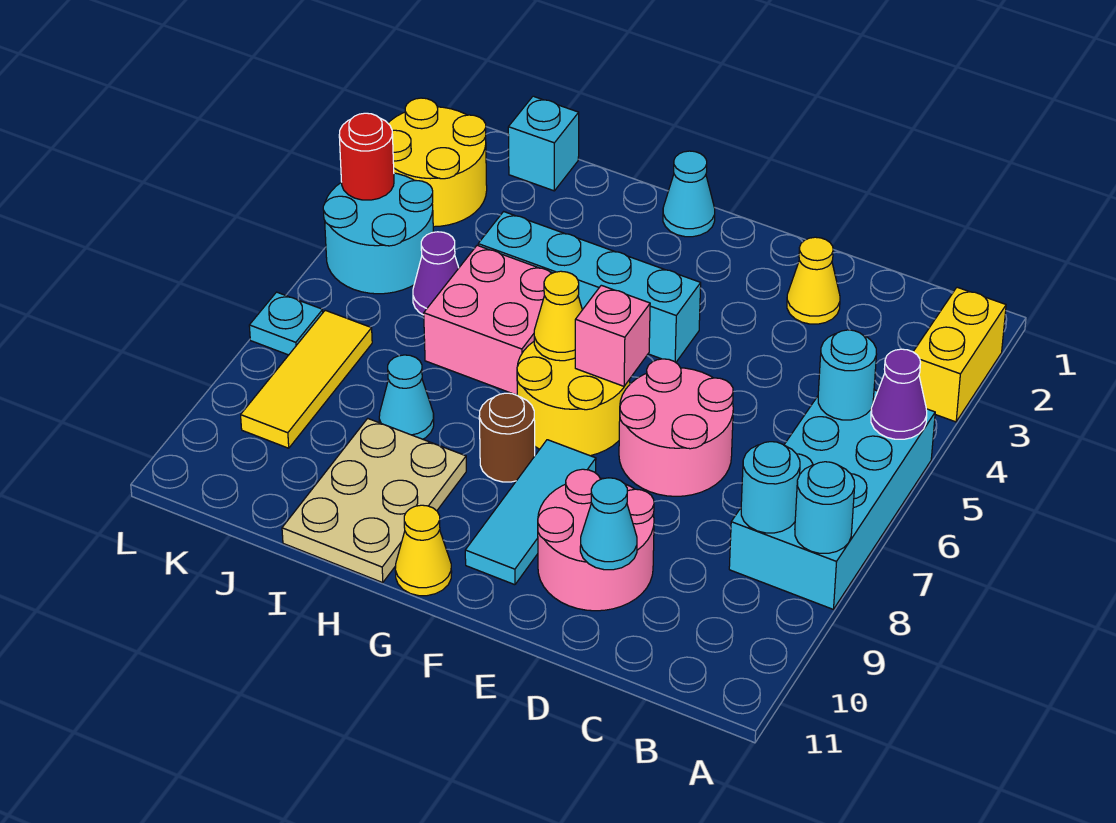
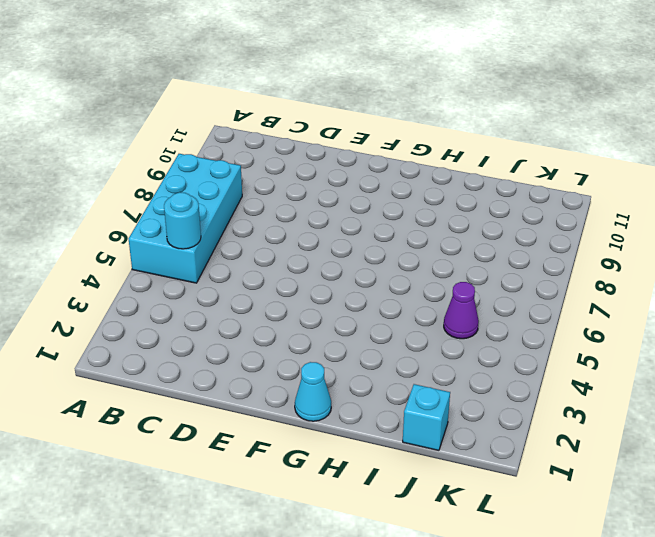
none -> yellow 1x2 brick [913,287,1006,422]
none -> yellow 1x1 cone [787,237,840,324]
none -> pink 2x2 round brick [619,359,733,496]

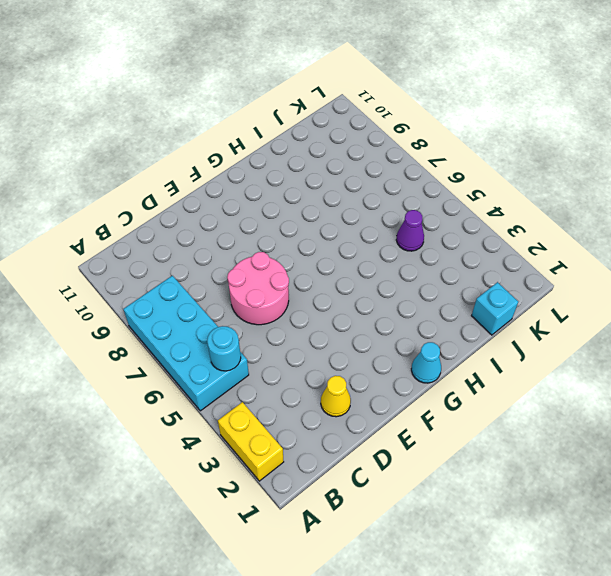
none -> pink 2x2 round brick [538,469,654,611]
none -> cyan 1x4 brick [478,212,701,362]
none -> yellow 2x2 round brick [517,342,630,456]

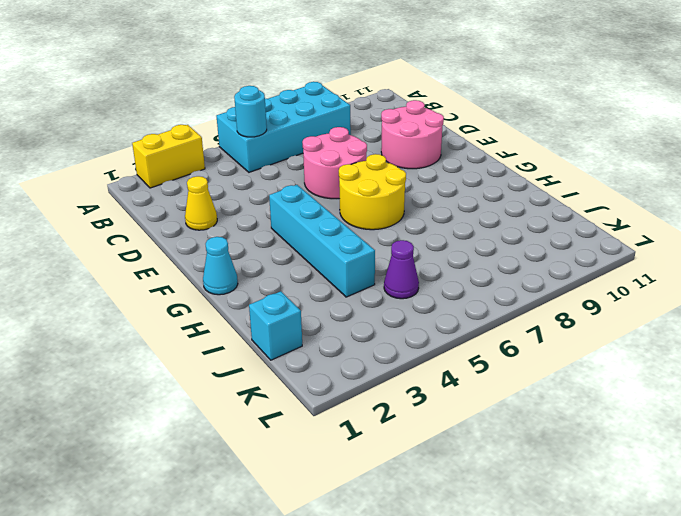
none -> cyan 1x3 tile [465,440,596,585]
none -> brown 1x1 round brick [479,393,535,482]
none -> yellow 1x1 cone [395,505,452,596]

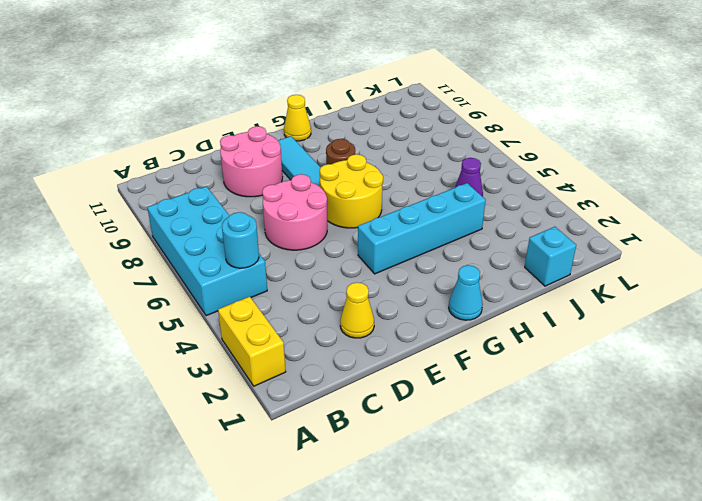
none -> pink 2x2 brick [424,245,552,395]
none -> tan 2x3 plate [282,419,466,583]
none -> cyan 1x1 cone [379,355,434,439]

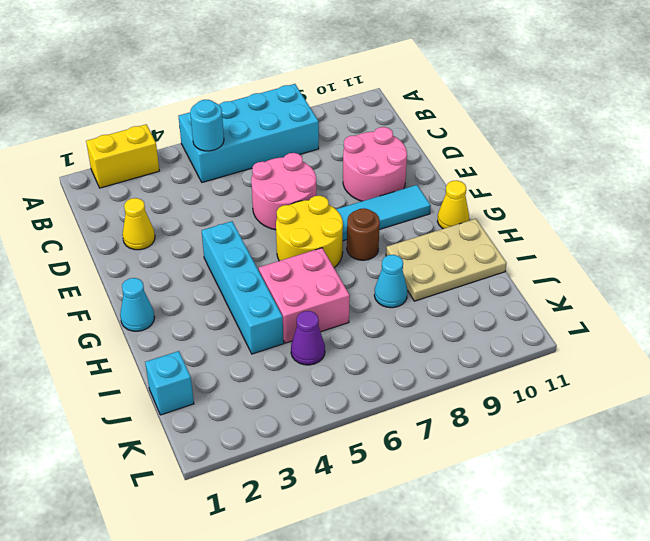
none -> yellow 2x2 round brick [388,98,487,227]
none -> cyan 2x2 round brick [323,173,433,294]
none -> yellow 1x3 tile [241,310,372,448]

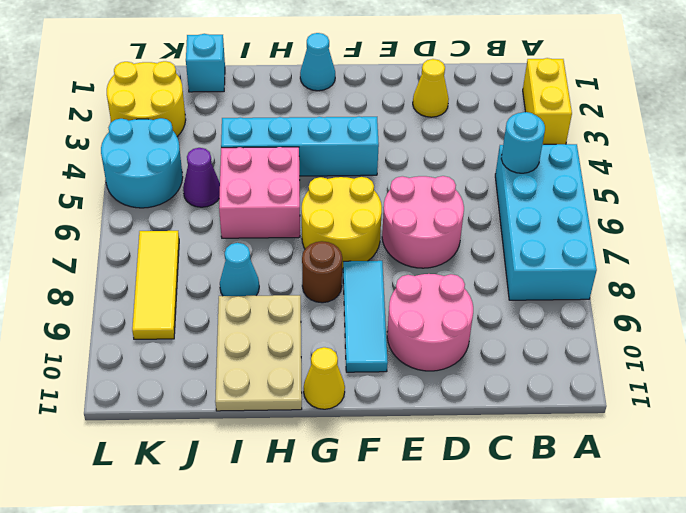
none -> cyan 1x1 plate [249,292,323,355]
none -> purple 1x1 cone [871,349,927,439]
none -> cyan 1x1 round brick [795,462,855,553]

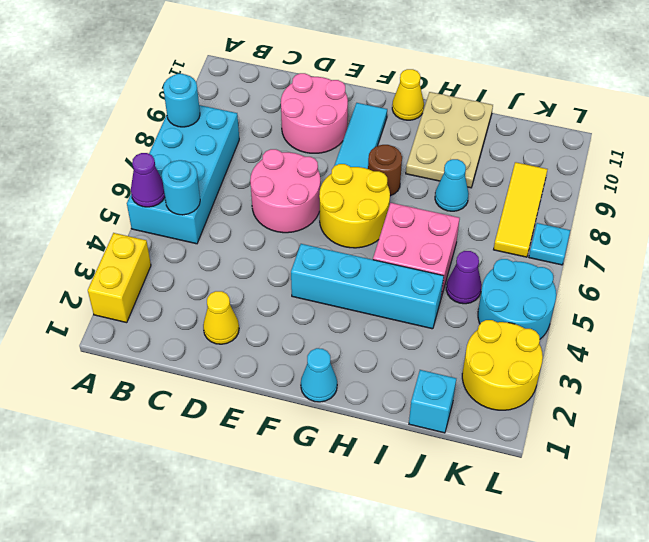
none -> cyan 1x1 round brick [741,442,800,533]
none -> cyan 1x1 cone [580,478,637,570]
none -> pink 1x1 brick [575,285,650,386]

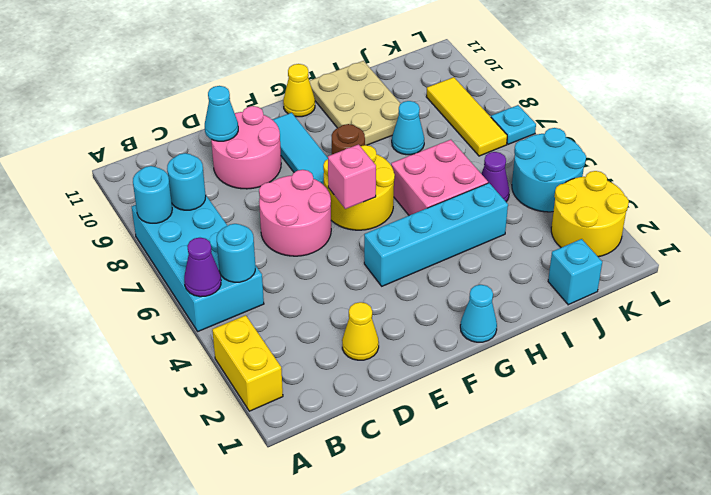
none -> yellow 1x1 cone [534,271,582,361]
none -> red 1x1 round brick [339,113,394,200]

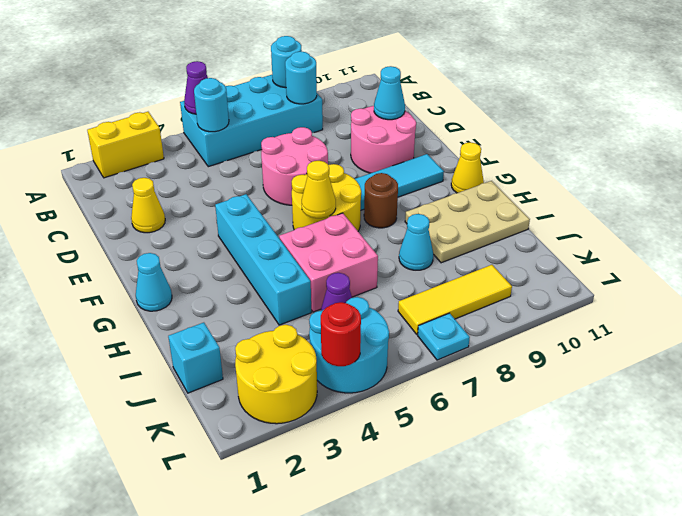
none -> pink 1x1 brick [575,285,650,386]

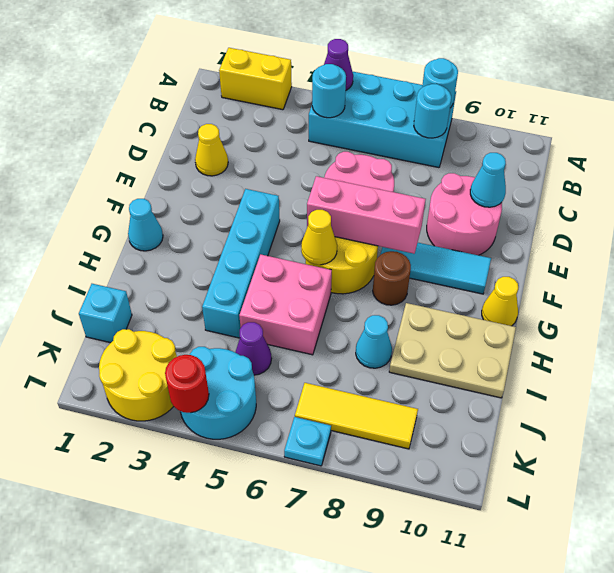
pink 1x3 brick [307,176,426,254] -> pink 1x1 brick [575,285,650,386]

